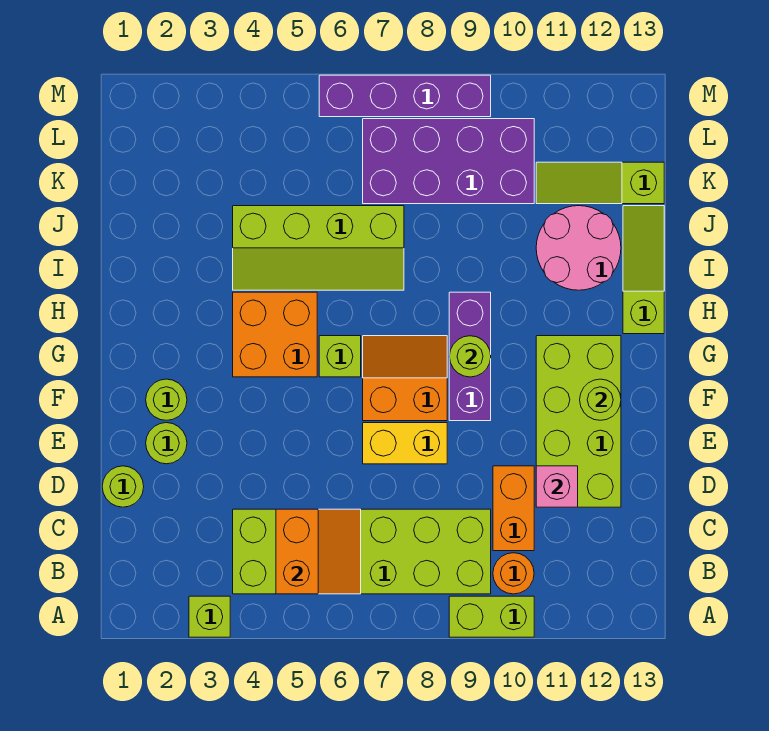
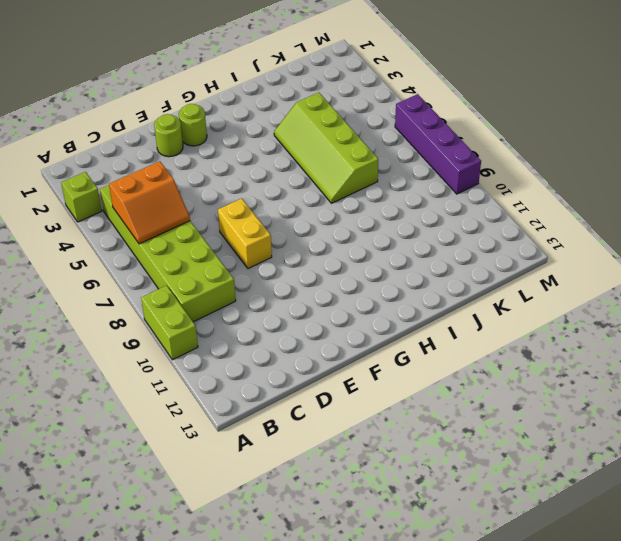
none -> orange 1x1 round brick [493,553,534,594]
none -> orange 1x2 brick [493,466,534,551]
none -> lime 1x1 round brick [102,466,144,507]

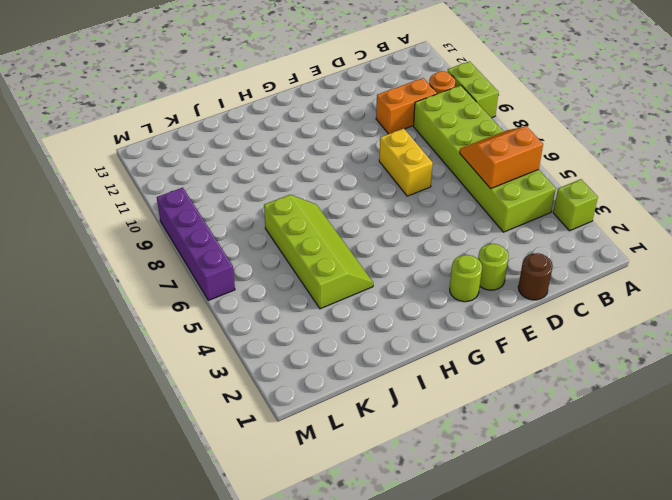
brown 1x1 round brick [518,253,553,300] -> lime 1x1 round brick [102,466,144,507]
none -> lime 2x4 brick [536,336,621,507]
none -> orange 2x2 slope [363,336,447,421]
none -> purple 1x3 brick [449,292,491,421]

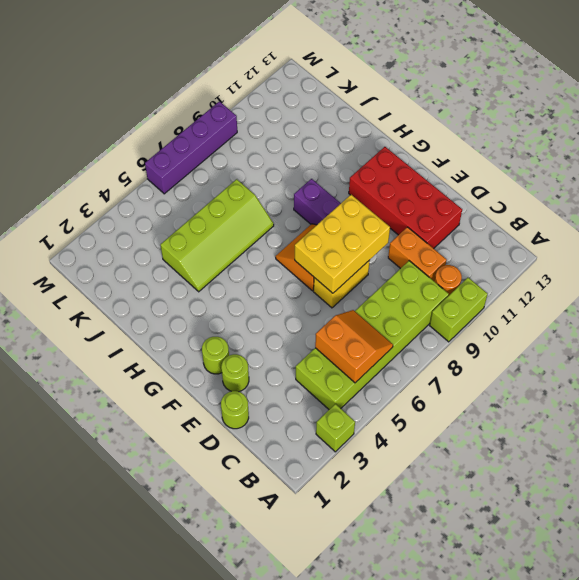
red 2x4 brick [349,147,462,248] -> lime 2x4 brick [536,336,621,507]
yellow 2x3 brick [295,195,390,293] -> none
none -> orange 2x2 brick [233,292,317,377]
none -> lime 1x1 brick [319,336,361,377]
none -> lime 1x3 slope [623,206,664,334]

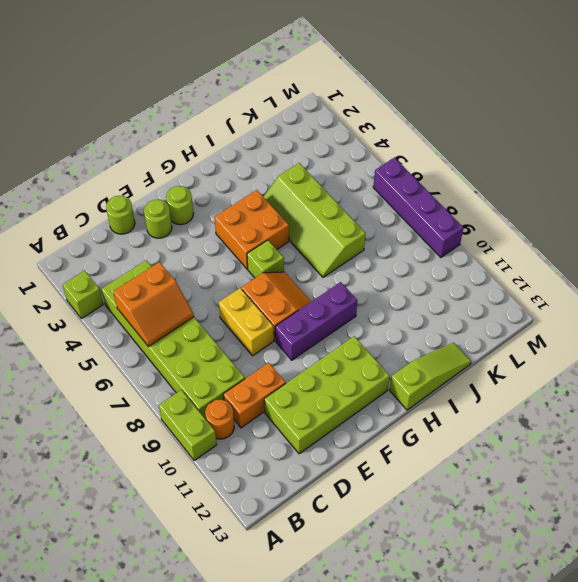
none -> pink 2x2 round brick [536,206,621,290]
none -> purple 2x4 brick [363,119,534,204]
none -> lime 1x3 slope [536,162,664,204]

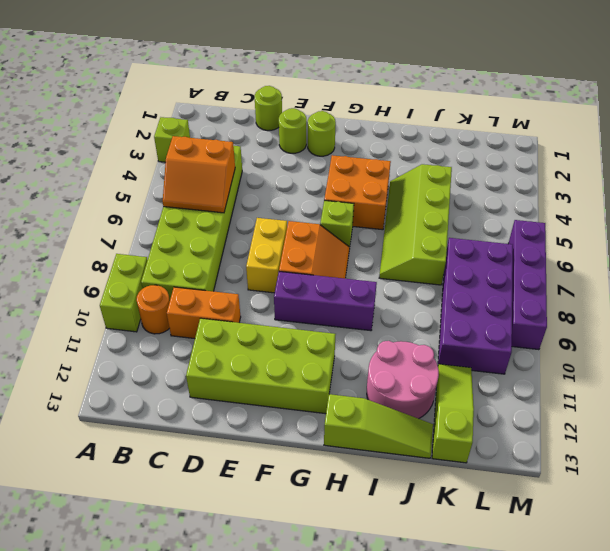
none -> pink 1x1 brick [536,466,578,507]
none -> lime 1x1 round brick [580,379,621,420]
none -> lime 1x1 round brick [449,336,491,377]

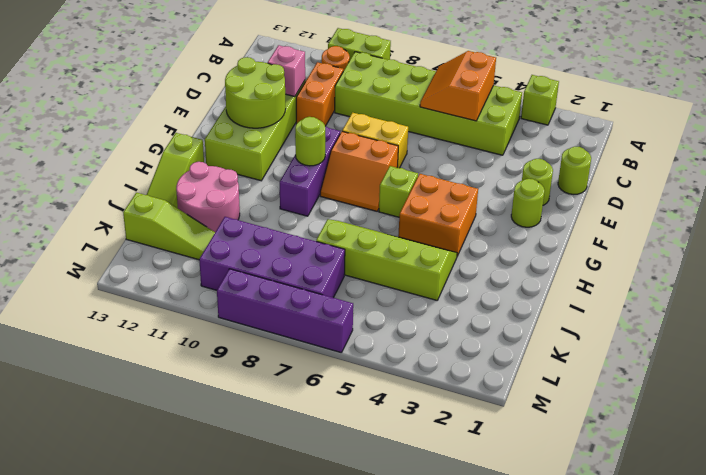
lime 2x2 round brick [225,57,286,128] -> lime 1x1 round brick [580,379,621,420]

